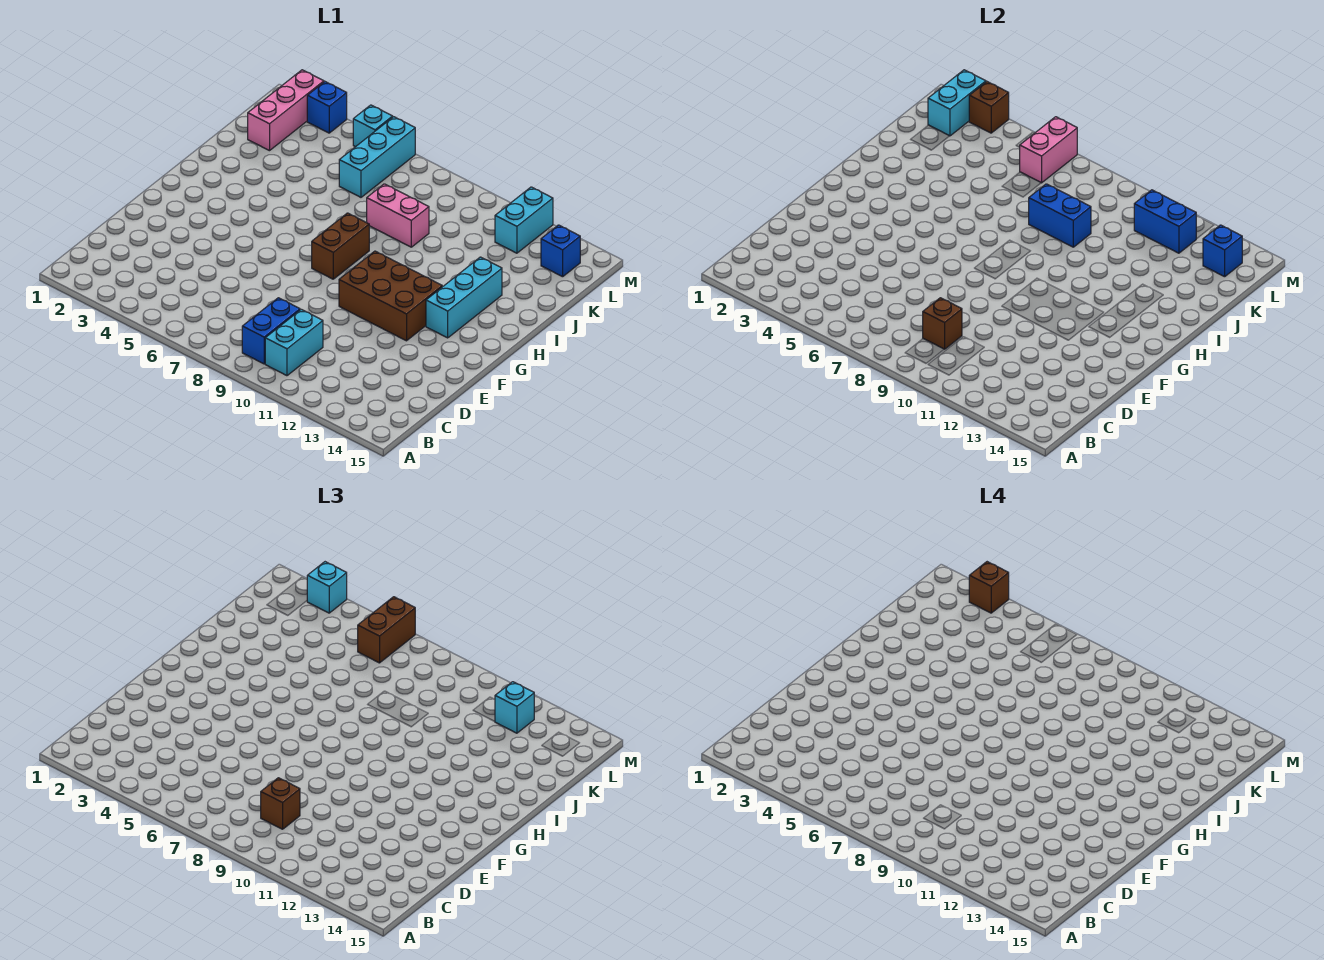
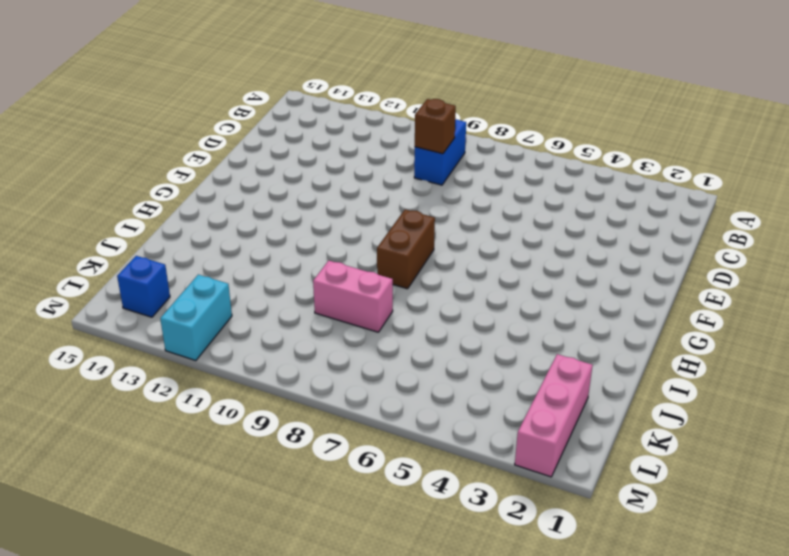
none -> cyan 1x2 brick [265,309,323,376]
none -> brown 2x3 brick [339,251,442,341]
none -> cyan 1x3 brick [426,257,502,338]

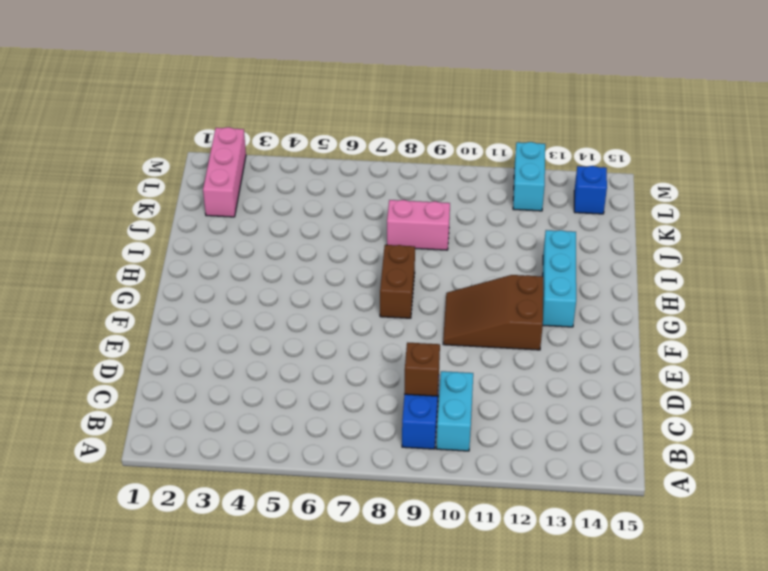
brown 2x3 slope [443,275,543,350] -> brown 2x3 brick [339,251,442,341]
none -> cyan 1x3 brick [339,117,415,197]
none -> blue 1x1 brick [307,82,347,133]
none -> cyan 1x1 brick [353,105,393,147]

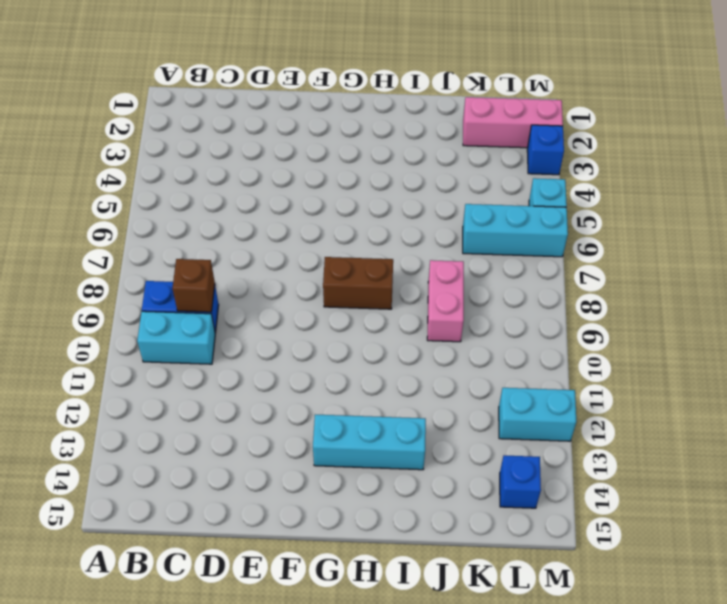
none -> brown 2x3 brick [339,251,442,341]
none -> blue 1x2 brick [1029,184,1091,247]
none -> cyan 1x2 brick [928,70,986,136]

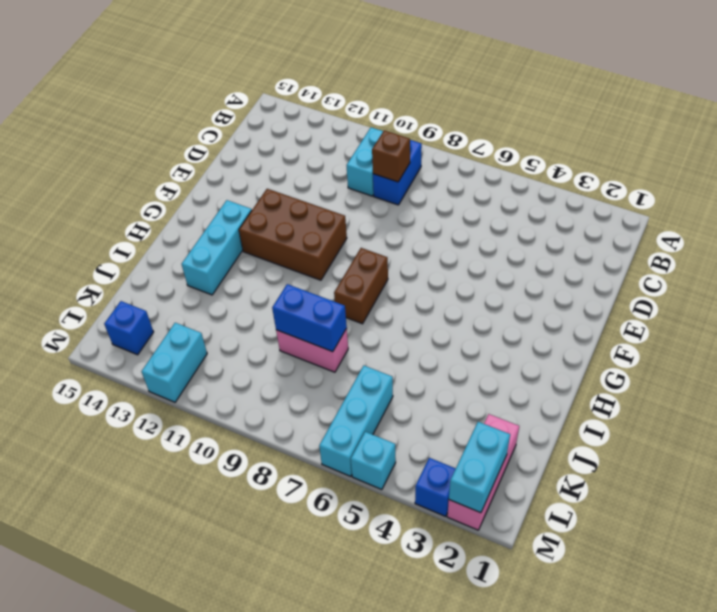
none -> pink 1x2 brick [1020,117,1077,183]
none -> blue 1x2 brick [1134,190,1196,253]
none -> blue 1x1 brick [1203,225,1242,277]

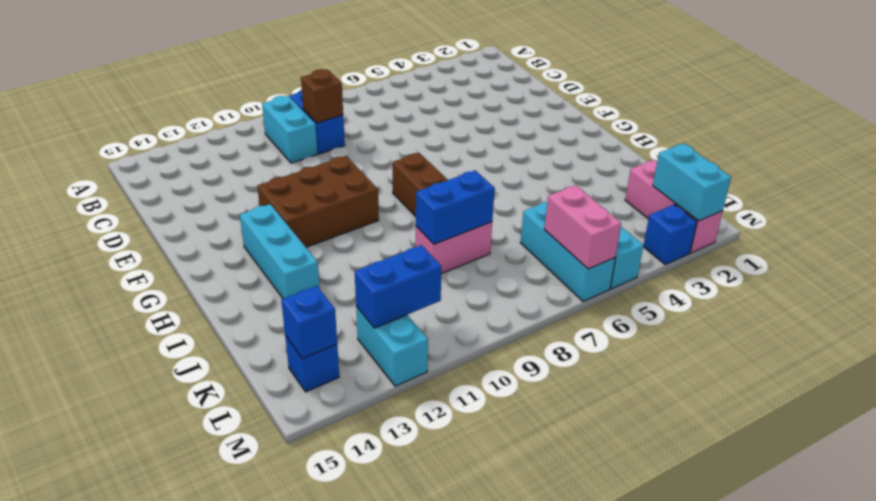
none -> brown 1x1 brick [969,82,1009,133]
none -> brown 1x1 brick [261,778,300,829]
none -> brown 1x2 brick [358,597,415,663]

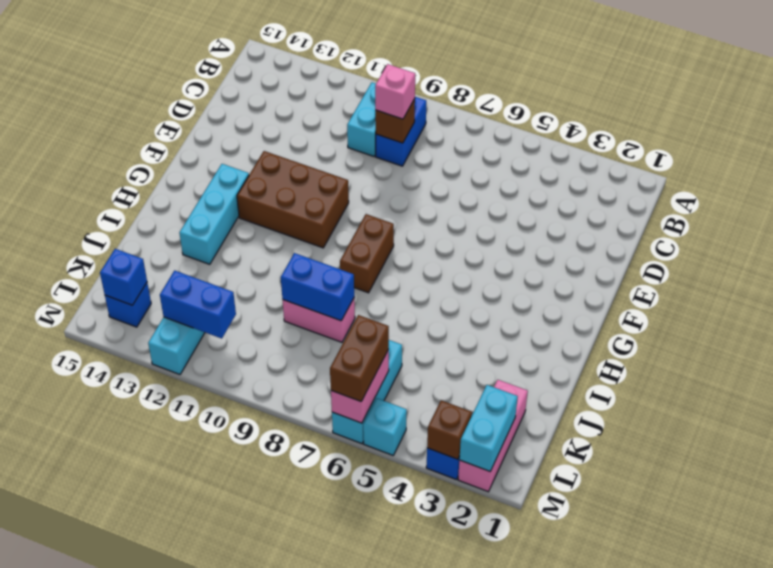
pink 1x1 brick [375,64,415,119] -> brown 1x1 brick [261,778,300,829]
none -> cyan 1x1 brick [495,682,534,733]
none -> cyan 1x1 brick [307,562,347,613]
none -> brown 1x1 brick [969,562,1009,613]

